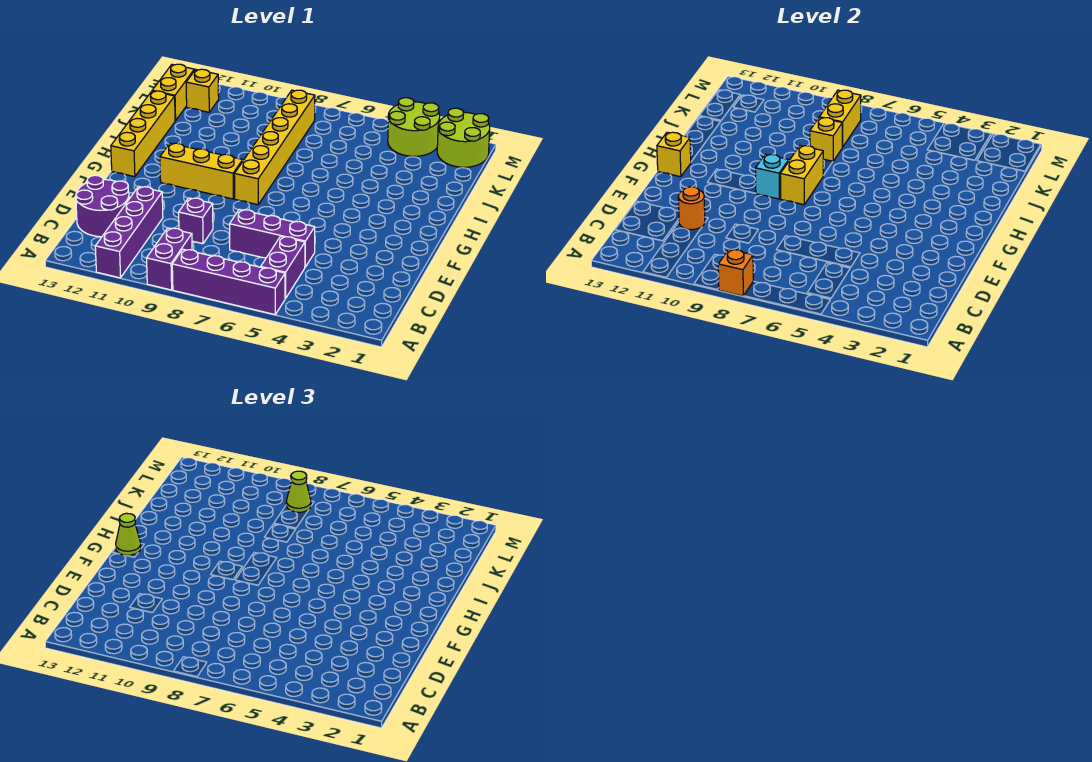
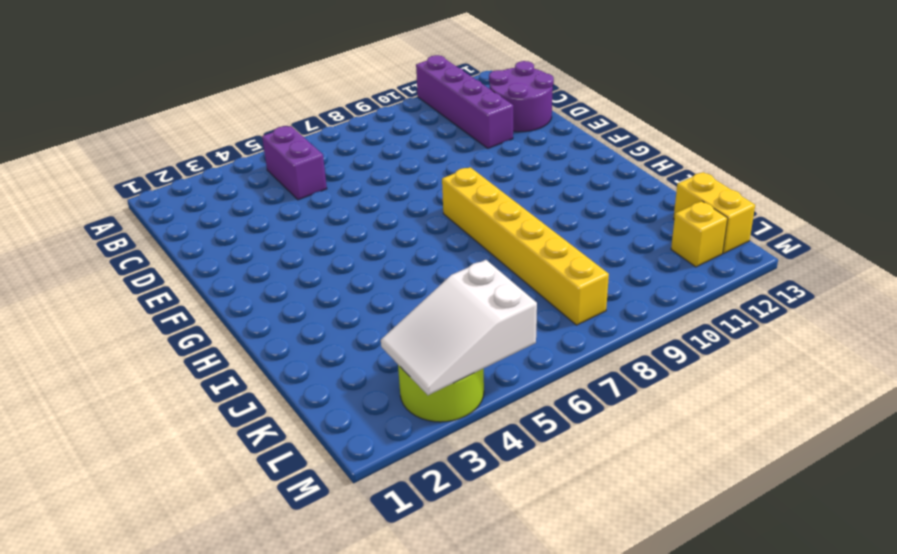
white 2x3 slope [381,260,537,395] -> none
none -> purple 1x4 brick [172,249,285,315]
none -> purple 1x2 brick [147,228,192,290]
none -> purple 1x3 brick [229,209,315,267]

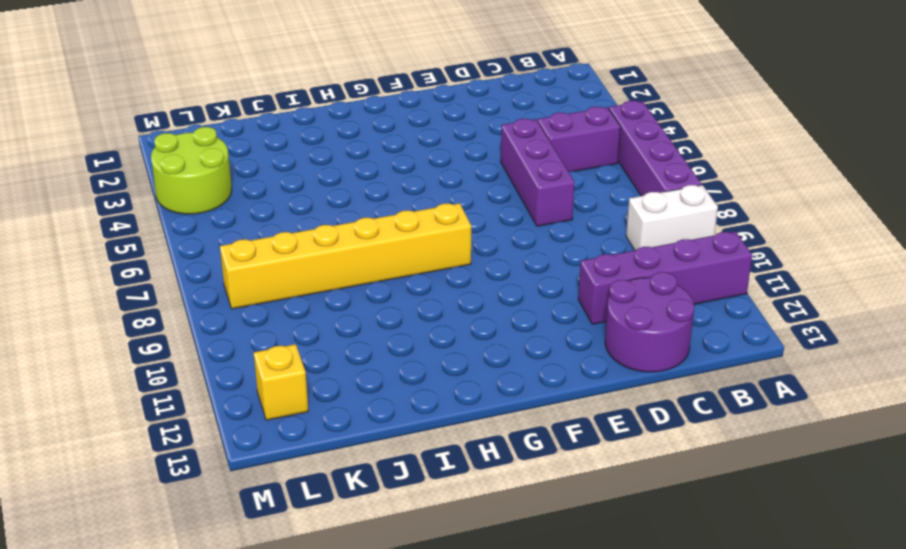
white 1x2 brick [626,185,718,250] -> purple 1x2 brick [147,228,192,290]
none -> purple 1x1 brick [179,198,213,244]
none -> yellow 1x3 brick [160,143,243,199]
none -> yellow 1x4 brick [111,91,175,177]

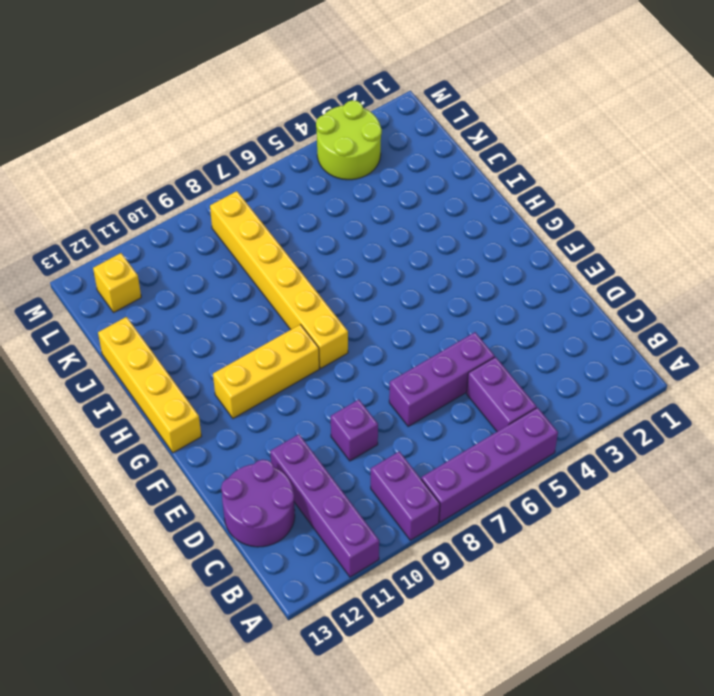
none -> yellow 1x2 brick [152,64,194,121]
none -> lime 2x2 round brick [437,108,490,167]
none -> orange 1x1 brick [718,249,753,296]

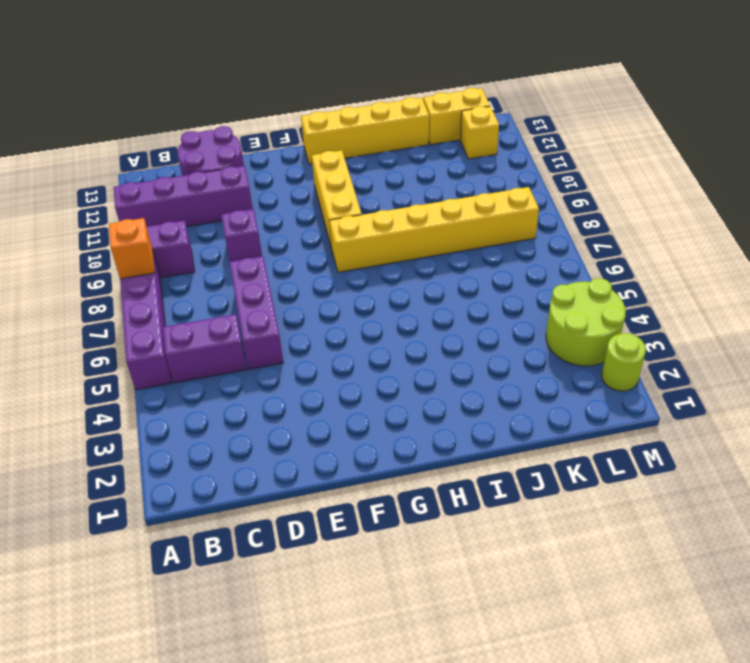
lime 1x1 round brick [602,333,646,391] -> lime 2x2 round brick [437,108,490,167]
none -> orange 1x1 round brick [678,187,705,230]
none -> yellow 1x2 brick [780,146,823,205]
none -> cyan 1x1 brick [756,154,789,199]

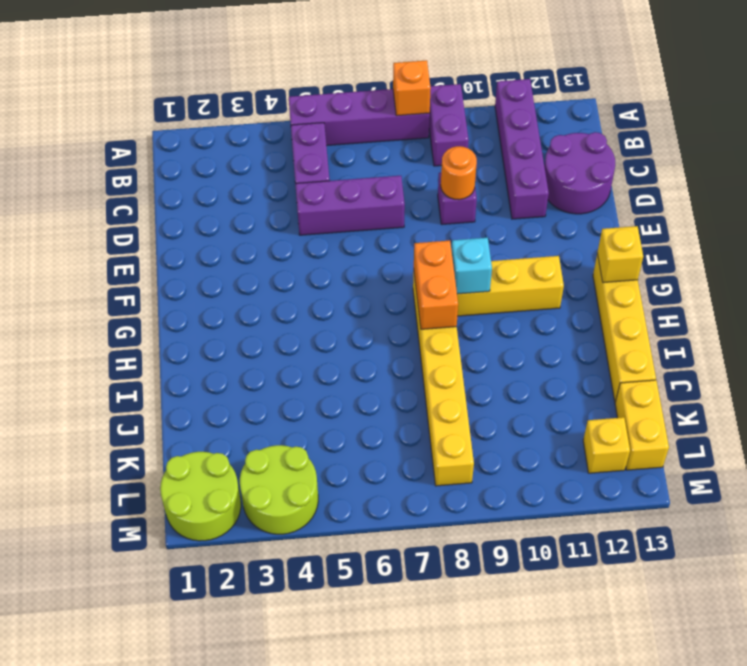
orange 1x1 round brick [441,146,477,200] -> orange 1x1 round brick moved to [678,187,705,230]
orange 1x2 brick [414,240,458,329] -> yellow 1x2 brick [780,146,823,205]
none -> yellow 1x1 brick [810,118,842,161]
none -> yellow 1x2 brick [819,90,861,147]
none -> lime 1x1 cone [116,513,141,555]

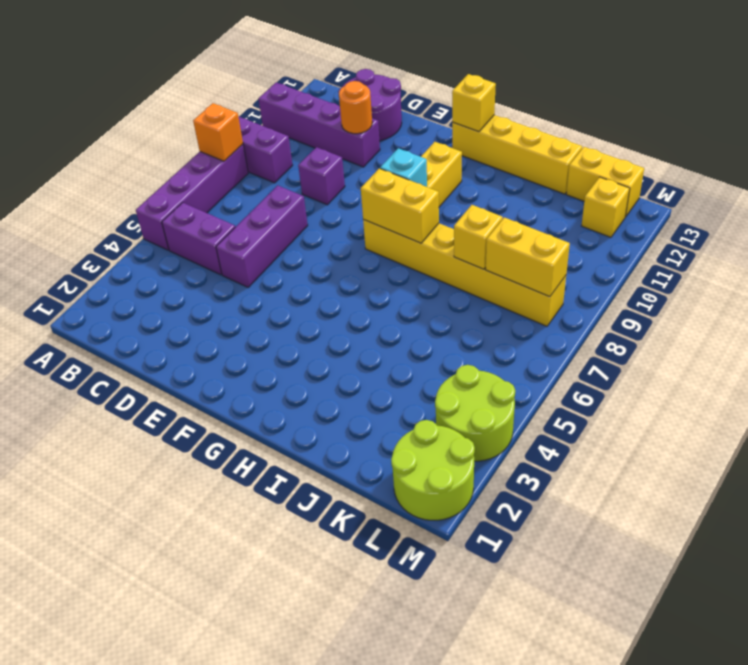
none -> lime 1x1 cone [116,513,141,555]
none -> lime 1x1 cone [286,471,311,512]

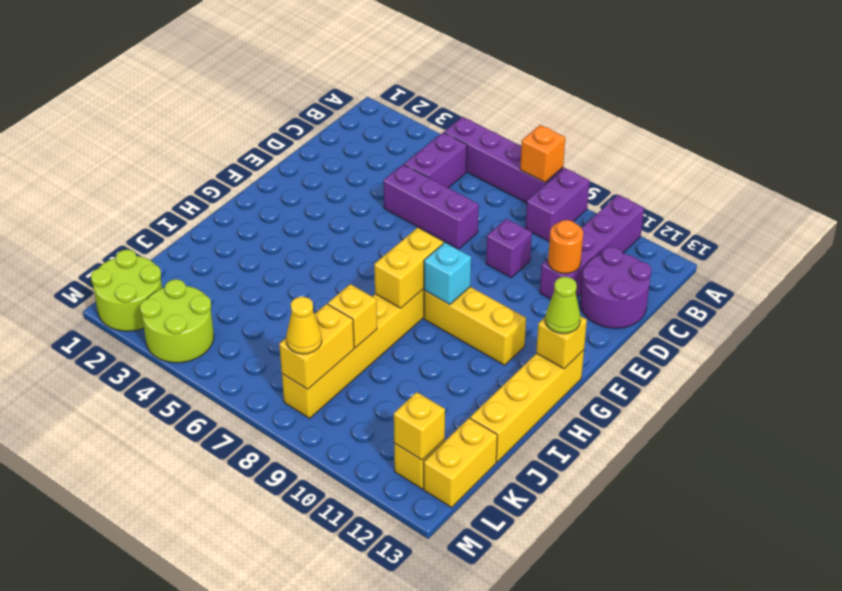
yellow 1x1 cone [286,297,322,354] -> lime 1x1 cone [286,471,311,512]
yellow 1x1 brick [394,392,445,460] -> none

